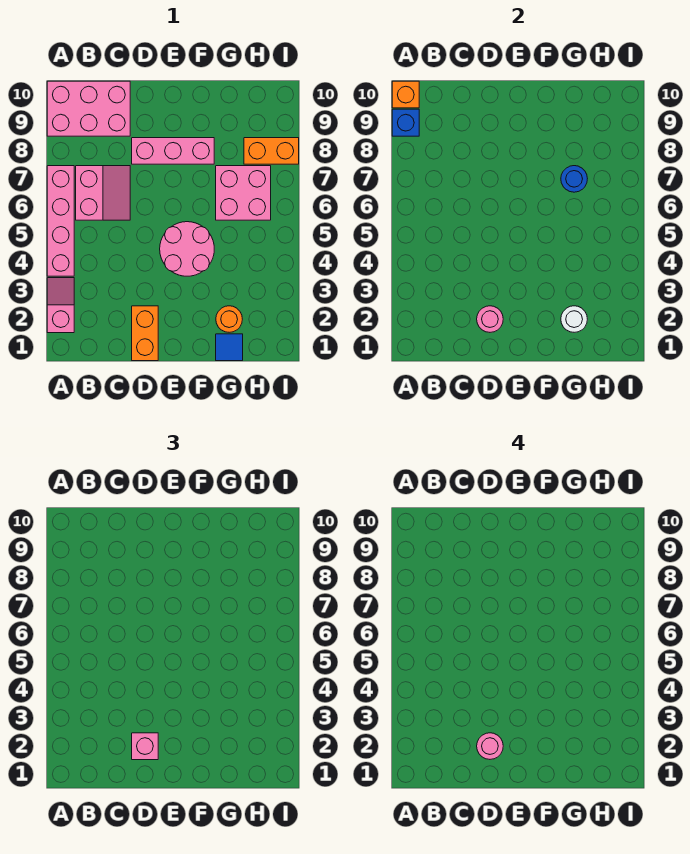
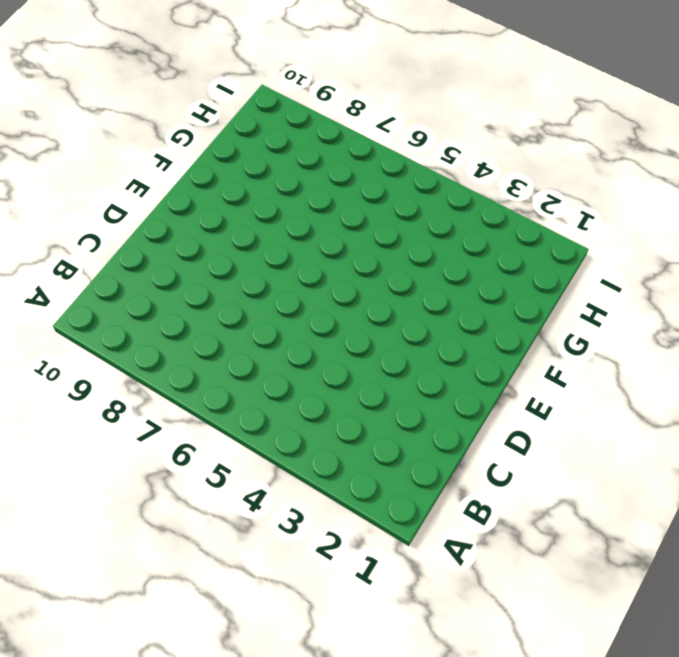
none -> pink 1x2 slope [47,278,74,333]
none -> pink 1x4 brick [47,166,74,276]
none -> pink 2x3 brick [47,81,130,136]

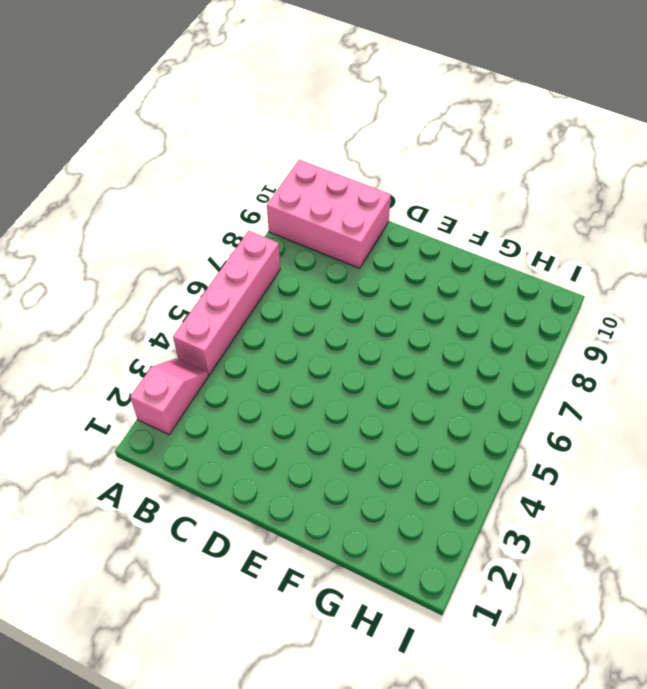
none -> pink 2x2 slope [76,166,130,220]
none -> orange 1x2 brick [132,306,158,361]
none -> pink 1x3 brick [132,138,214,164]

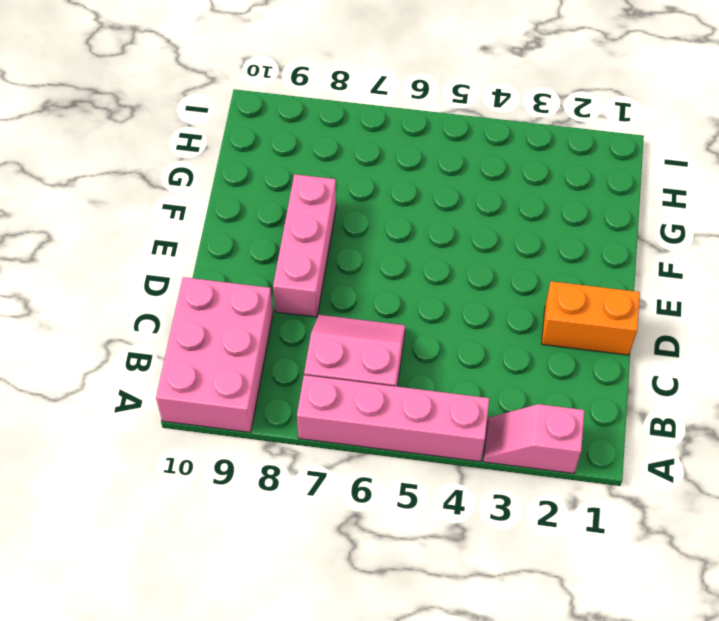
none -> pink 2x2 round brick [160,222,214,276]
none -> blue 1x1 tile [216,334,243,361]
none -> orange 1x1 round brick [216,306,242,332]

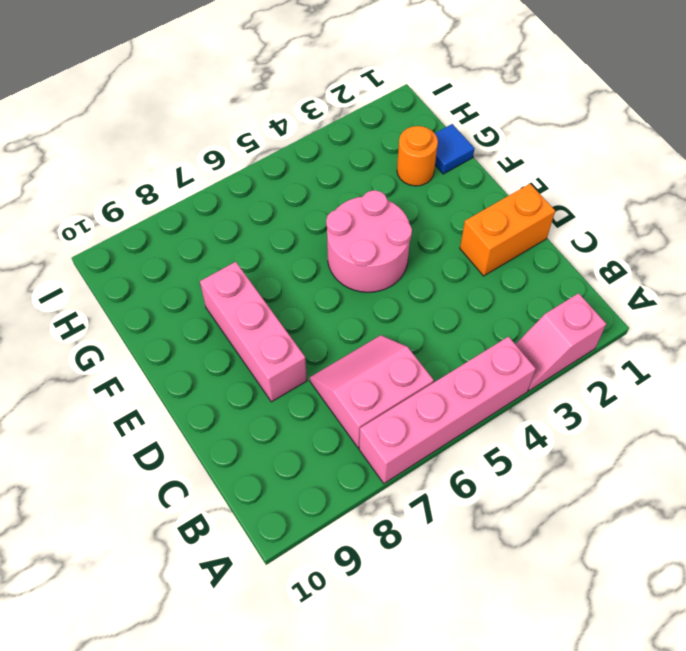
none -> pink 2x3 brick [47,81,130,136]
none -> pink 2x2 brick [216,166,271,220]
none -> orange 1x2 brick [244,138,299,164]

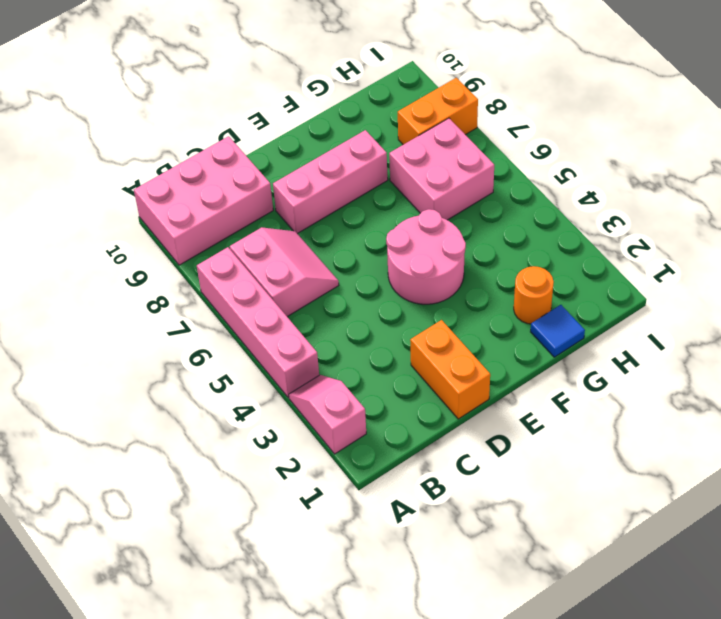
none -> blue 1x1 brick [392,109,419,136]
none -> orange 1x1 brick [392,81,419,108]
none -> pink 1x1 round brick [477,306,503,332]

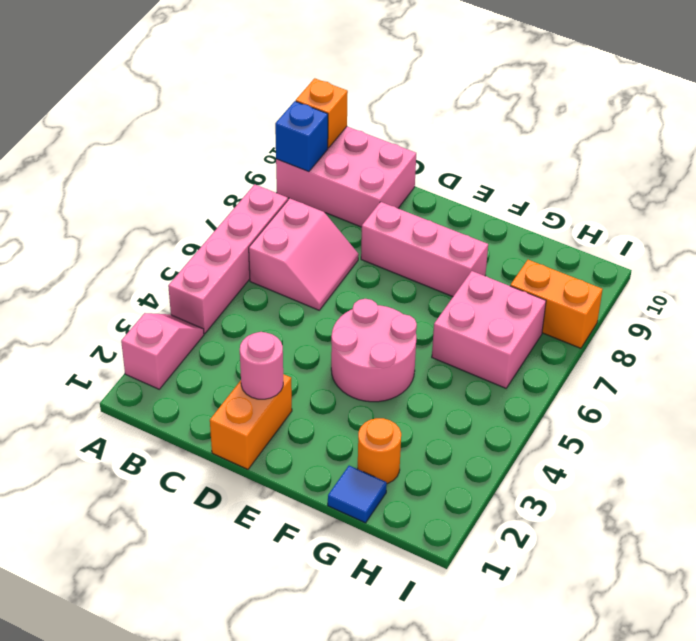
none -> white 1x1 round brick [561,306,587,332]
none -> blue 1x1 round brick [561,166,587,192]
none -> pink 1x1 brick [132,733,158,760]

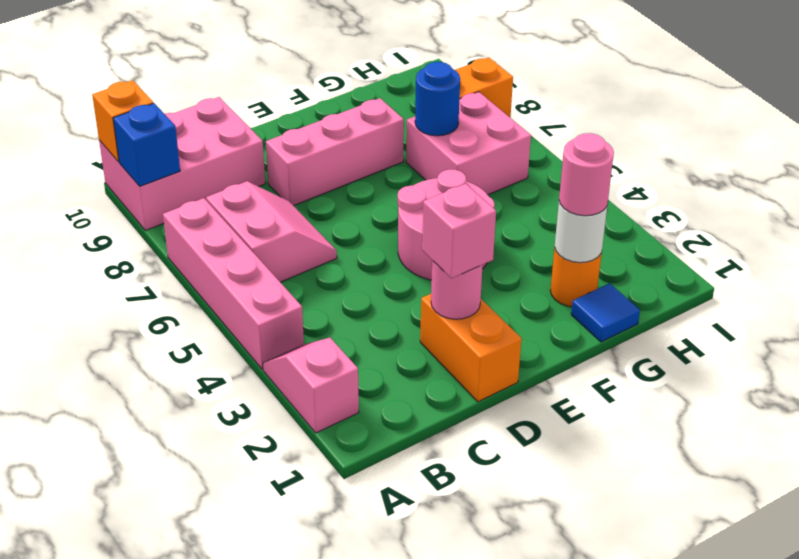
pink 1x1 round brick [559,133,614,216] -> pink 1x1 round brick moved to [477,733,503,759]

